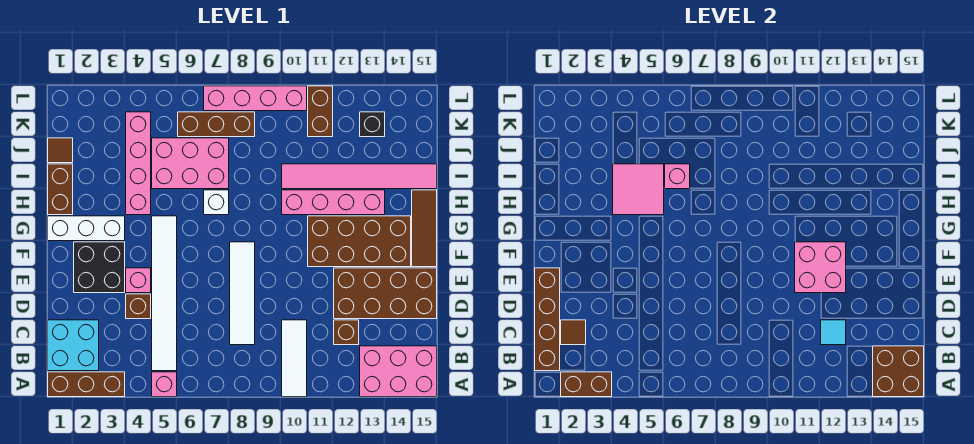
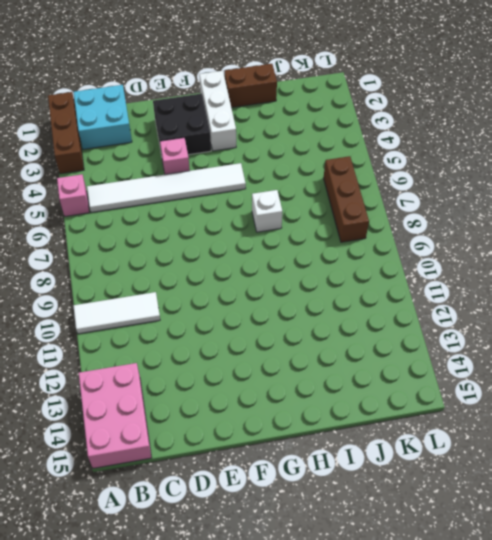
none -> white 1x4 tile [230,242,255,345]
none -> brown 1x1 brick [334,320,359,345]
none -> brown 1x1 brick [126,294,151,319]
none -> brown 2x4 brick [334,268,437,319]

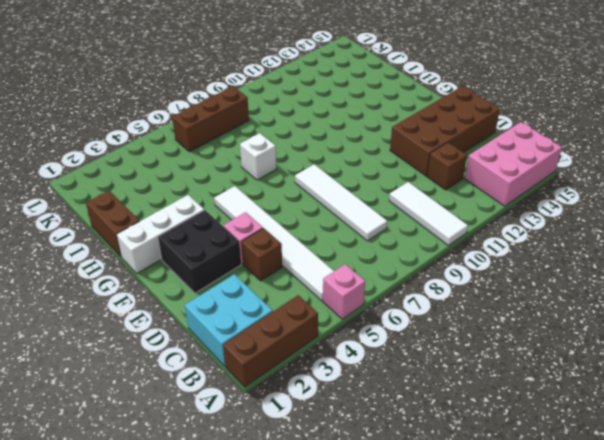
none -> brown 2x4 brick [308,216,411,267]
none -> brown 1x3 tile [412,190,437,267]
none -> pink 1x4 brick [126,112,151,215]
none -> pink 1x4 brick [282,190,385,215]

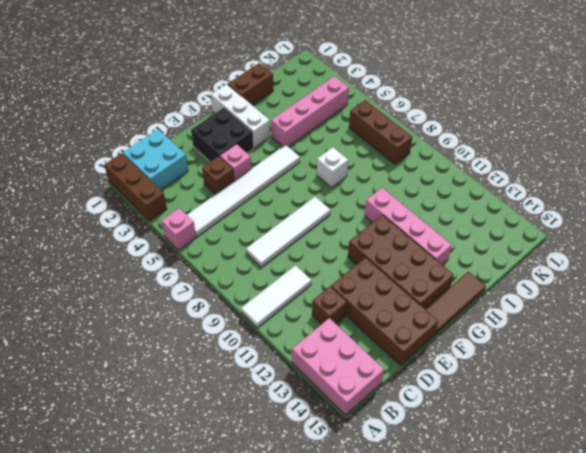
none -> pink 2x3 brick [152,138,229,189]
none -> pink 1x6 tile [282,164,437,189]
none -> brown 1x1 tile [48,138,73,163]
none -> brown 1x2 brick [308,86,333,137]

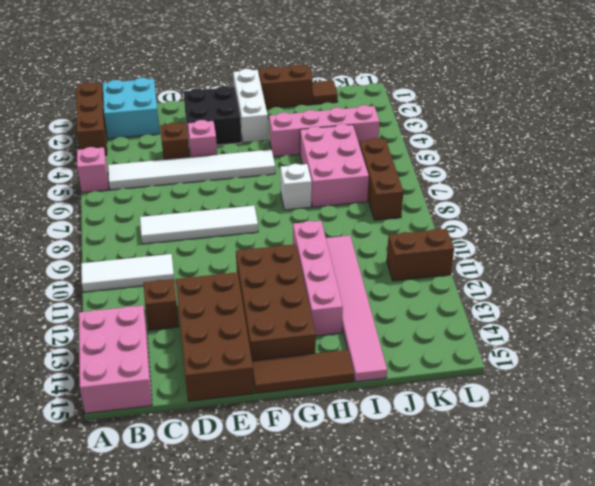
none -> black 1x1 brick [360,112,385,137]
none -> pink 1x4 brick [204,86,307,111]
none -> brown 1x2 brick [561,372,612,397]
none -> brown 2x2 brick [873,346,924,397]

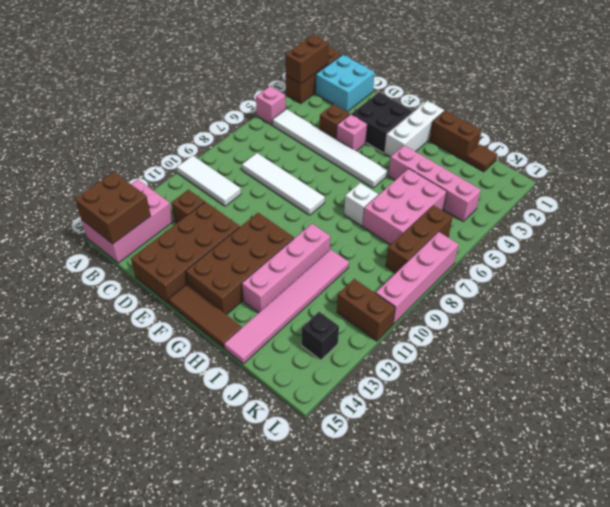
none -> brown 1x4 brick [535,268,560,371]
none -> brown 1x1 tile [561,320,586,345]
none -> cyan 1x1 tile [821,320,846,345]
none -> pink 2x2 brick [795,242,846,293]

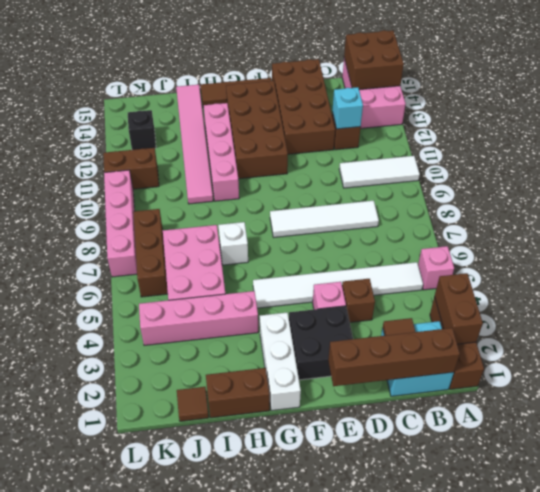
cyan 1x1 brick [332,87,363,129] -> cyan 1x1 tile [821,320,846,345]
none -> pink 2x2 brick [795,242,846,293]
none -> pink 2x2 tile [613,164,664,215]
none -> pink 1x1 brick [665,164,690,189]

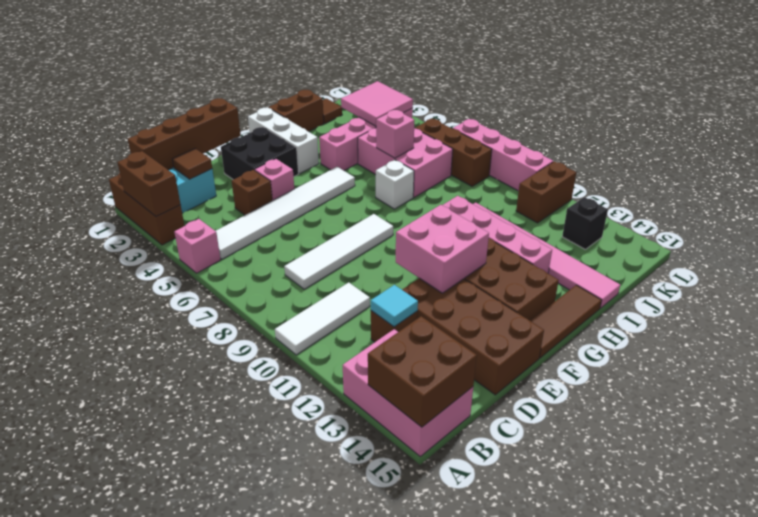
pink 2x2 tile [341,81,413,126] -> pink 2x2 tile moved to [613,164,664,215]

